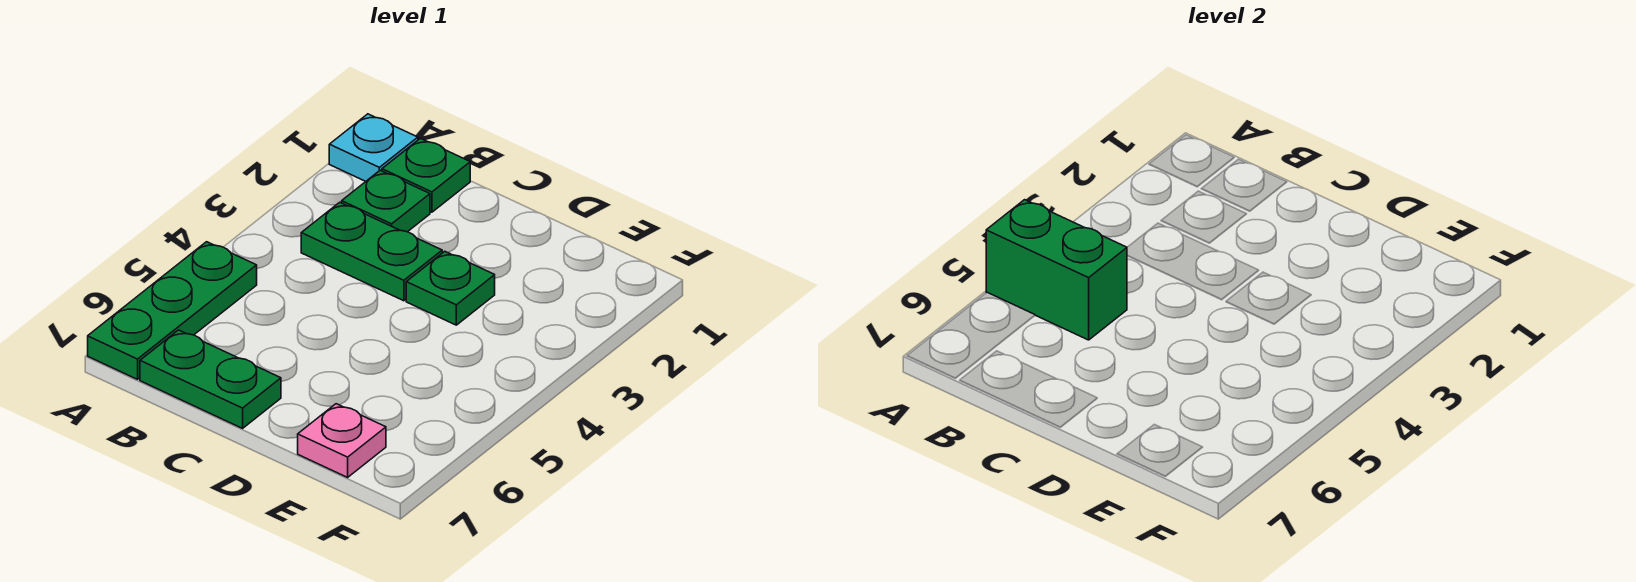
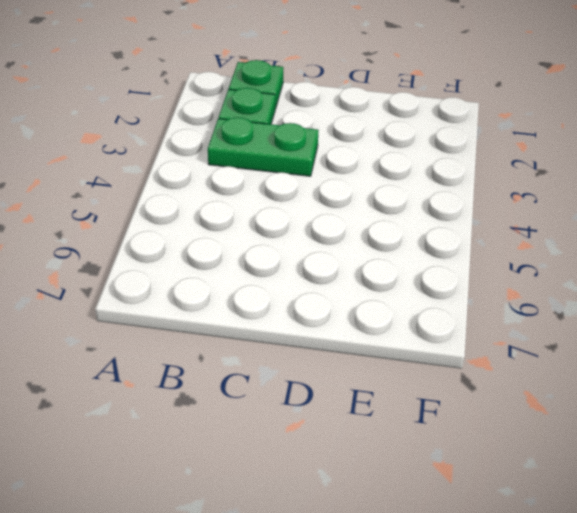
none -> cyan 1x1 plate [329,114,418,182]
none -> green 1x3 plate [88,242,257,379]

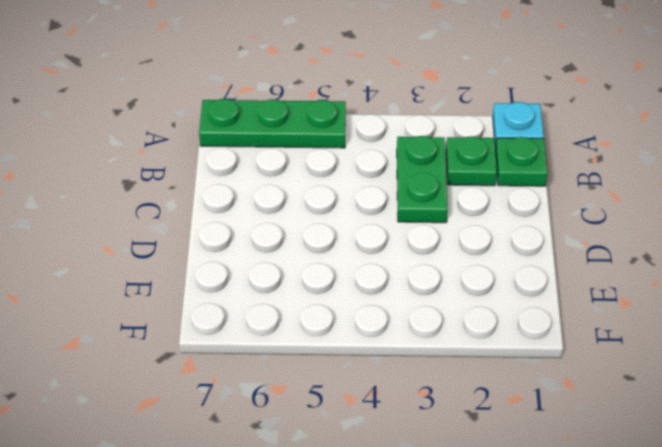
none -> green 1x2 plate [140,330,281,428]
none -> green 1x1 plate [406,251,495,325]

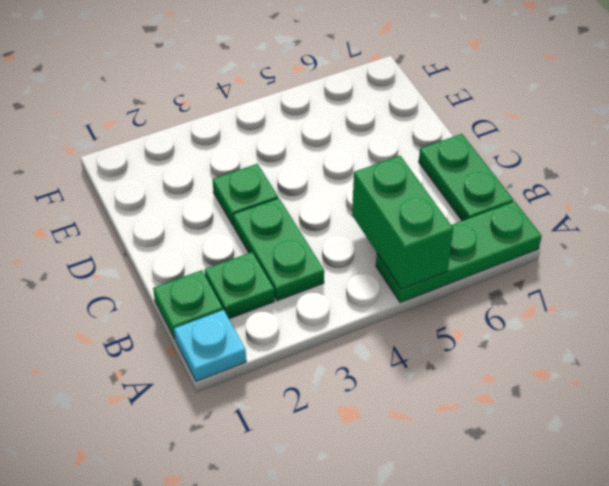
none -> pink 1x1 plate [298,404,386,477]

